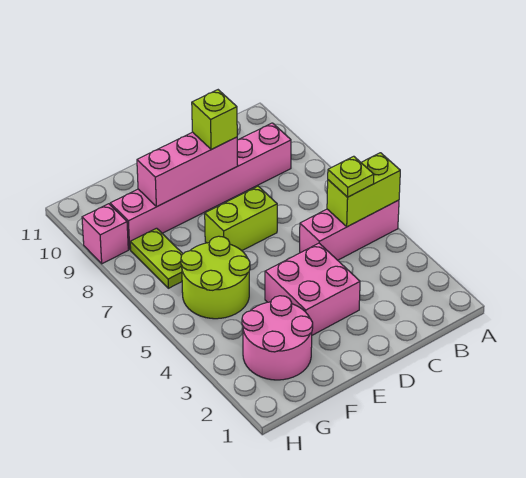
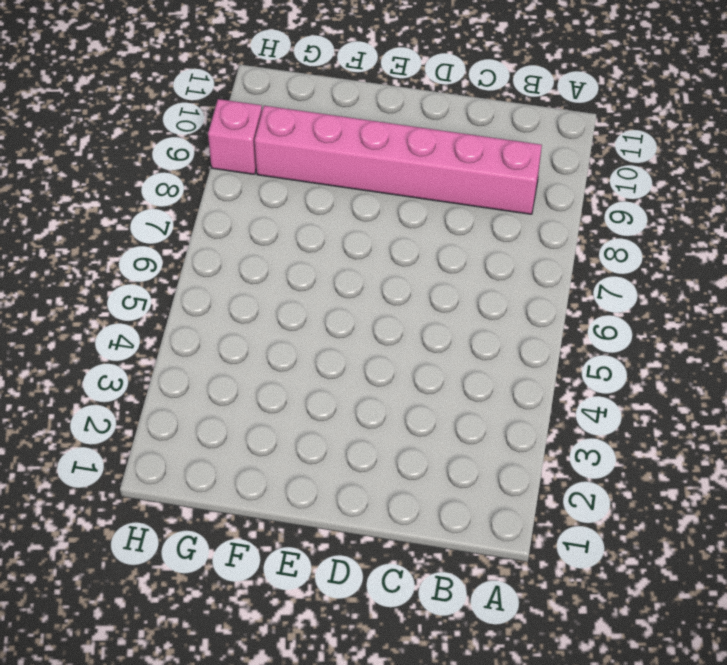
none -> pink 1x3 brick [300,200,399,260]
none -> pink 2x2 brick [265,243,360,335]
none -> lime 1x2 brick [205,186,277,251]

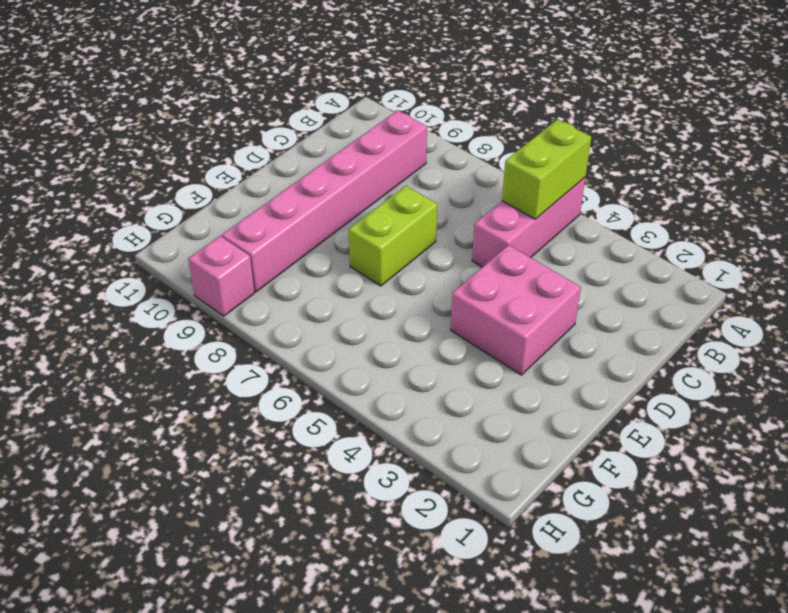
none -> pink 2x2 round brick [242,296,313,380]
none -> lime 2x2 round brick [181,236,250,319]
none -> lime 1x2 plate [130,228,183,288]

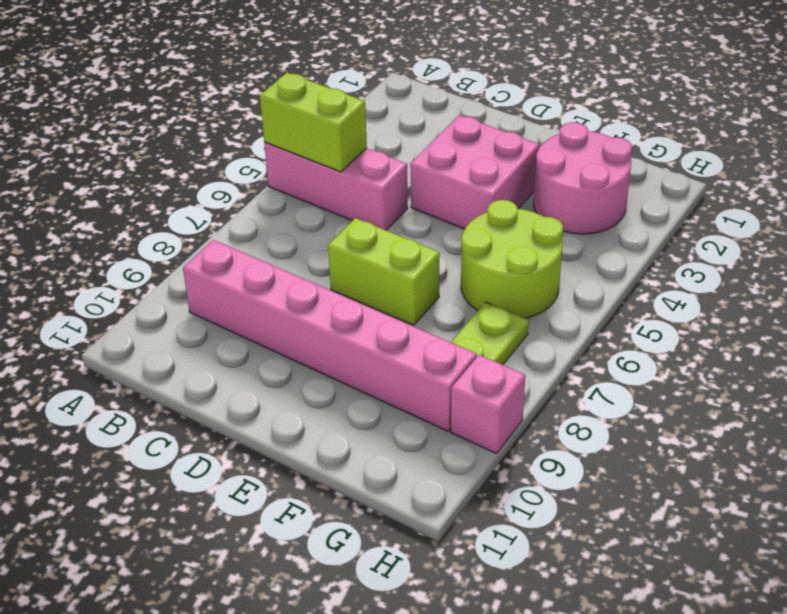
none -> pink 1x3 brick [137,132,238,207]
none -> lime 1x1 plate [328,156,374,197]
none -> lime 1x1 brick [192,90,237,150]

